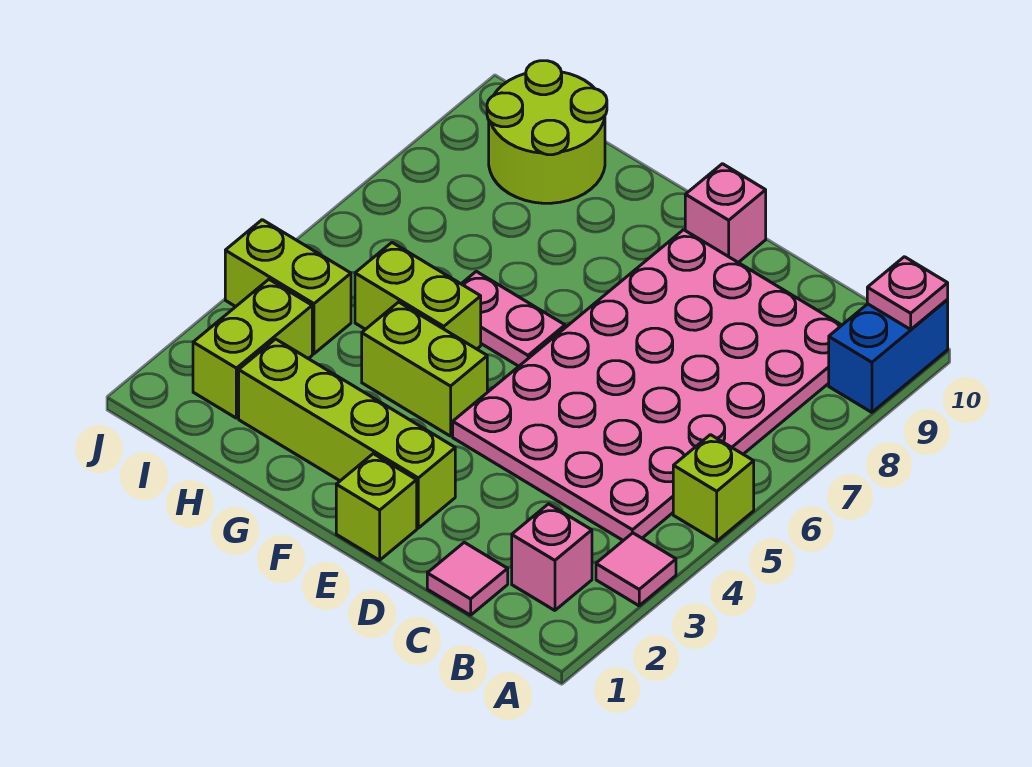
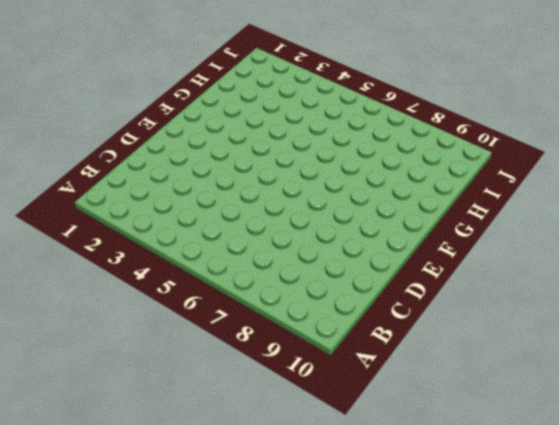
none -> pink 1x1 tile [596,533,676,606]
none -> lime 1x1 brick [673,435,754,541]
none -> blue 1x2 brick [829,300,948,412]

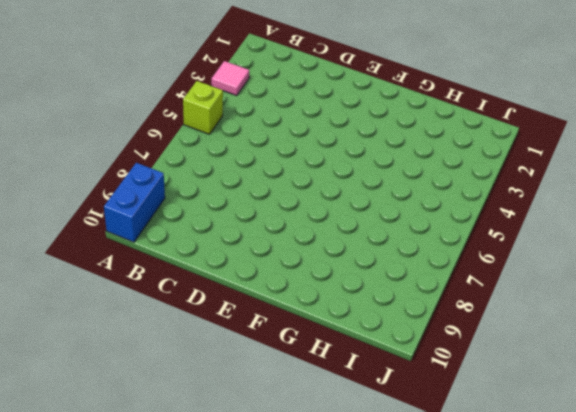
none -> pink 1x1 brick [512,504,592,610]
none -> pink 4x6 plate [453,230,842,540]
none -> pink 1x1 tile [427,542,508,615]

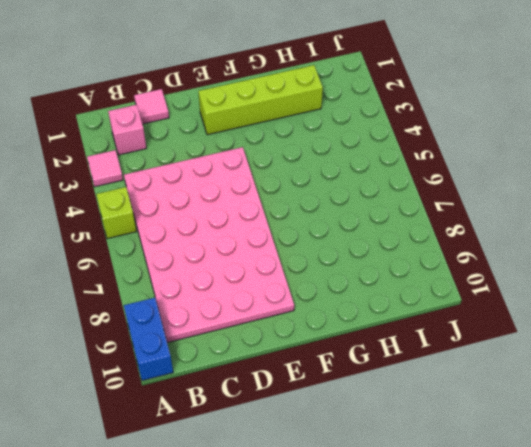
none -> lime 1x1 brick [336,454,417,560]
none -> pink 1x1 brick [685,164,766,263]
none -> lime 1x2 brick [362,302,487,436]

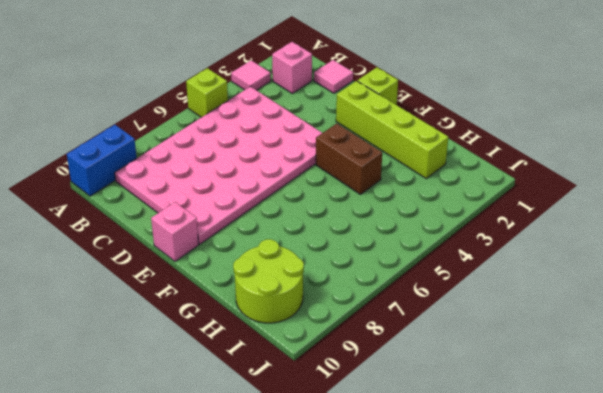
brown 1x2 brick [316,123,382,194] -> lime 1x2 brick [362,302,487,436]
none -> pink 1x2 plate [462,271,565,366]
none -> lime 1x2 brick [355,243,481,349]
none -> lime 1x2 brick [193,280,312,418]

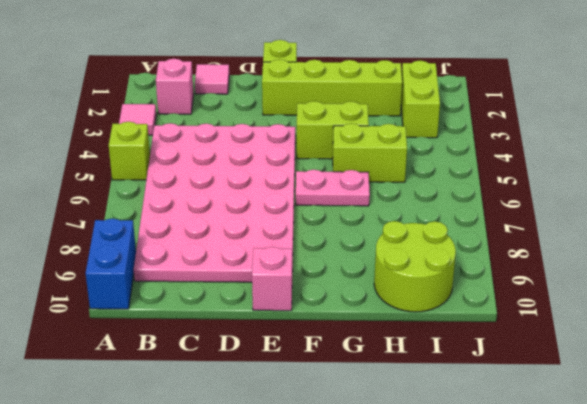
none -> lime 1x2 brick [225,220,351,354]
none -> pink 1x1 plate [867,257,948,329]

